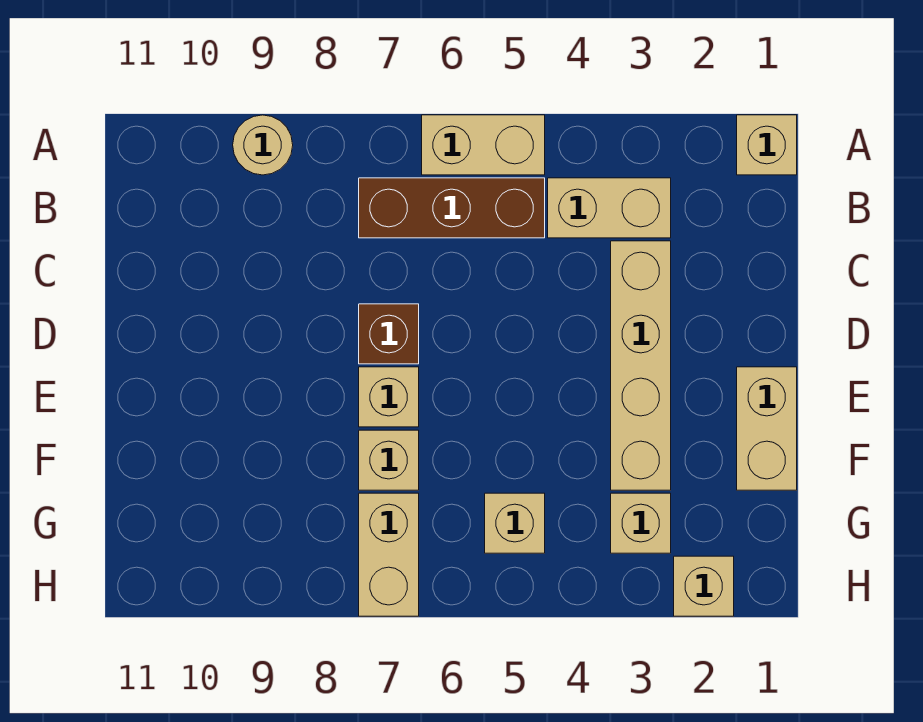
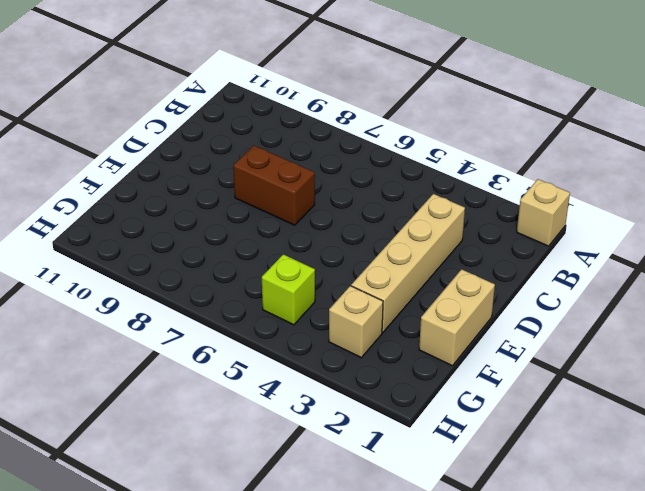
brown 1x2 brick [233,146,315,225] -> brown 1x1 brick [359,304,419,364]
lime 1x1 brick [262,254,315,325] -> tan 1x1 brick [485,493,545,553]
none -> tan 1x2 brick [422,115,545,175]
none -> tan 1x1 round brick [233,115,293,175]
none -> tan 1x2 brick [548,178,671,238]

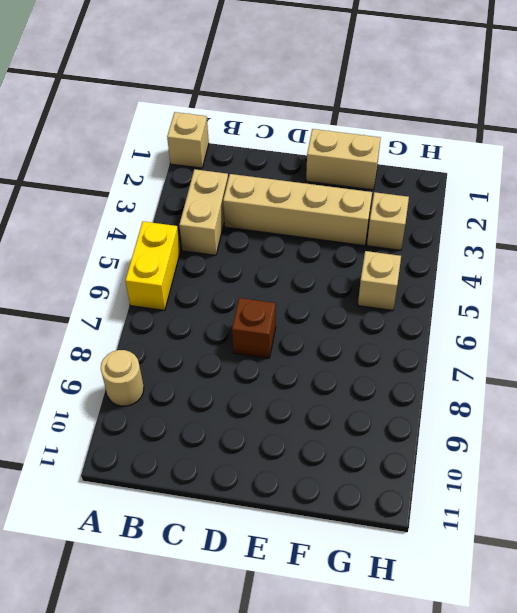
yellow 1x2 brick [125,221,180,310] -> tan 1x2 brick [422,115,545,175]
none -> brown 1x3 brick [359,178,545,238]
none -> tan 1x1 brick [359,367,419,427]
none -> tan 1x1 brick [359,430,419,490]

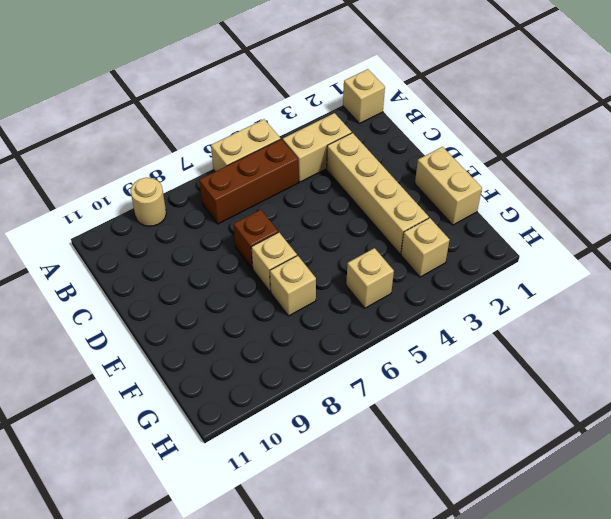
none -> tan 1x2 brick [359,493,419,616]
none -> tan 1x1 brick [674,556,734,616]

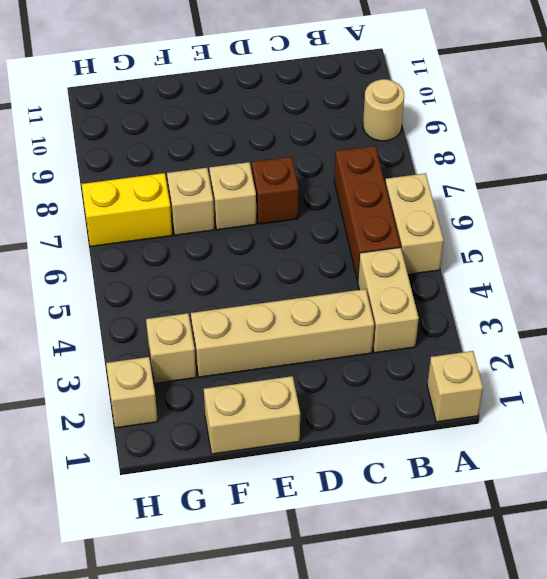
yellow 1x2 brick [82,173,172,247] -> tan 1x2 brick [359,493,419,616]
none -> tan 1x1 brick [485,493,545,553]

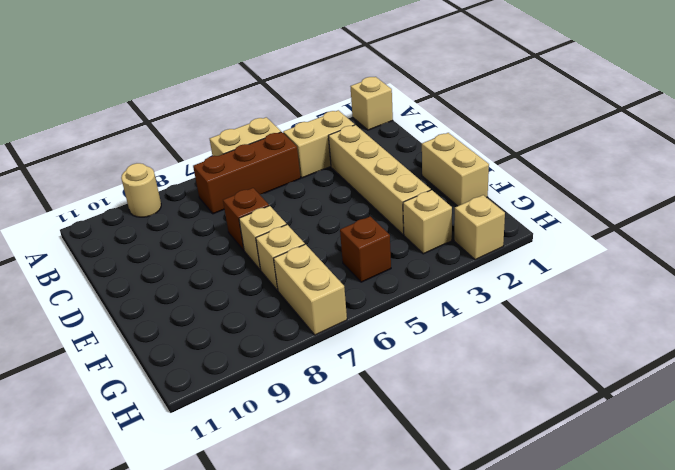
brown 1x1 brick [340,216,391,282] -> tan 1x1 brick [485,493,545,553]

